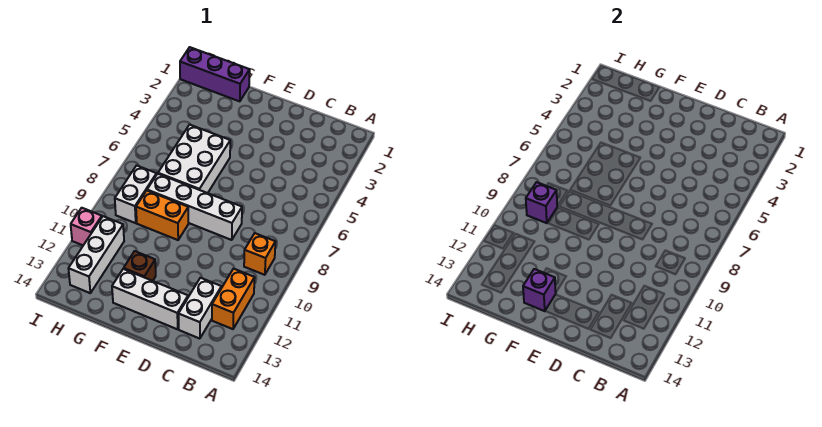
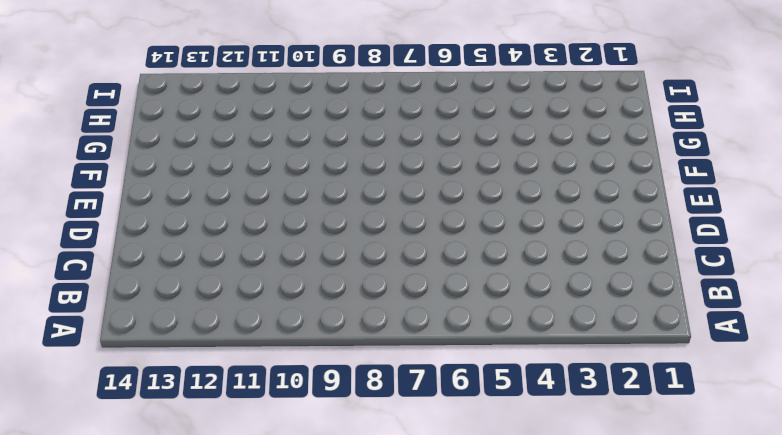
none -> orange 1x1 brick [244,233,275,275]
none -> orange 1x2 brick [212,269,255,329]
none -> white 1x2 brick [178,278,221,339]

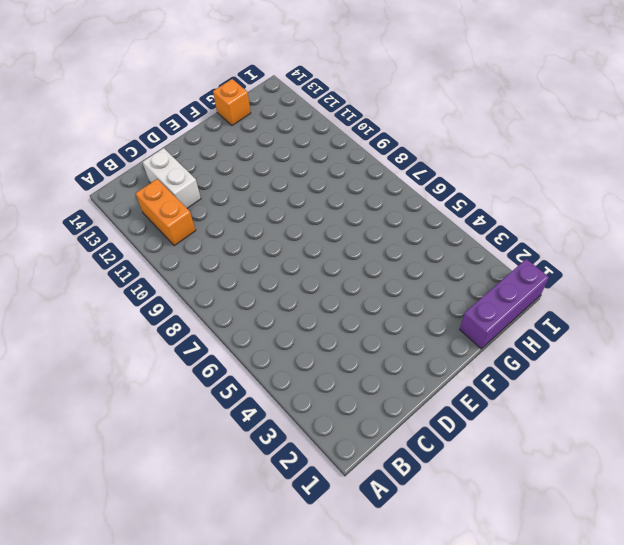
orange 1x1 brick [213,79,251,126] -> orange 1x1 brick moved to [244,233,275,275]
none -> white 1x4 brick [147,174,242,240]
none -> white 1x3 brick [112,269,188,329]
none -> white 2x3 brick [158,125,230,193]

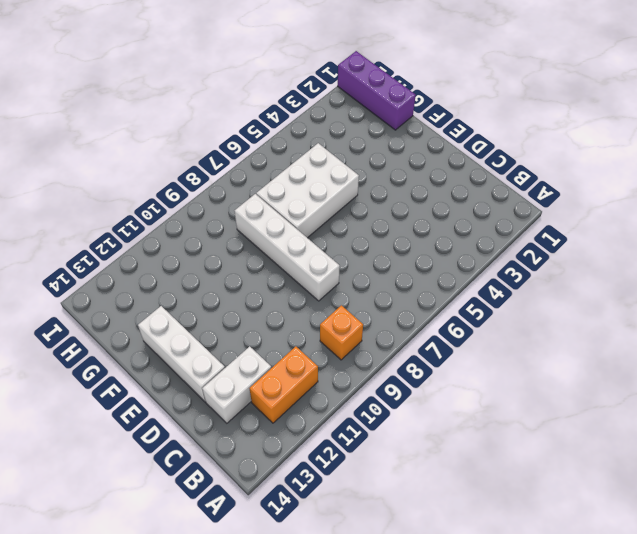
none -> orange 1x2 brick [136,191,188,240]
none -> brown 1x1 brick [124,251,156,281]
none -> white 1x2 brick [115,165,157,223]

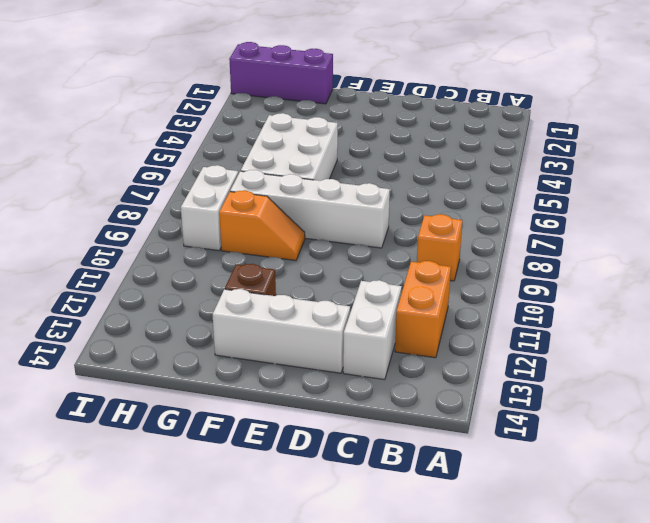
orange 1x2 slope [219,190,305,261] -> orange 1x2 brick [136,191,188,240]
none -> white 1x3 brick [68,216,124,293]
none -> pink 1x1 brick [71,208,102,245]
none -> purple 1x1 brick [523,269,556,311]

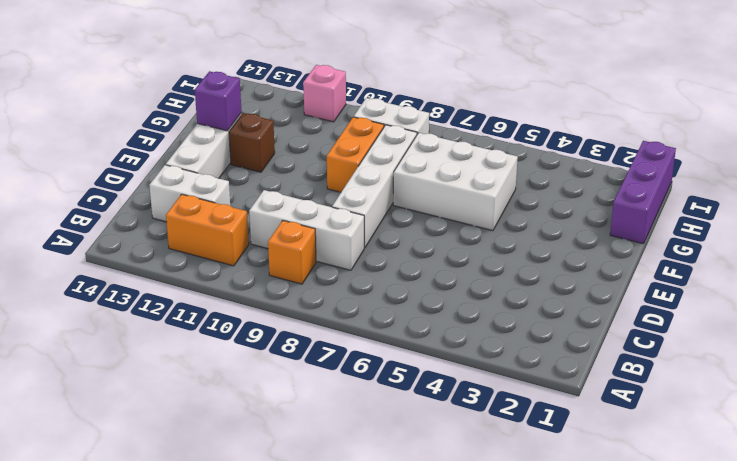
white 1x3 brick [249,190,364,270] -> white 1x3 brick moved to [68,216,124,293]
none -> purple 1x1 brick [526,182,557,223]

